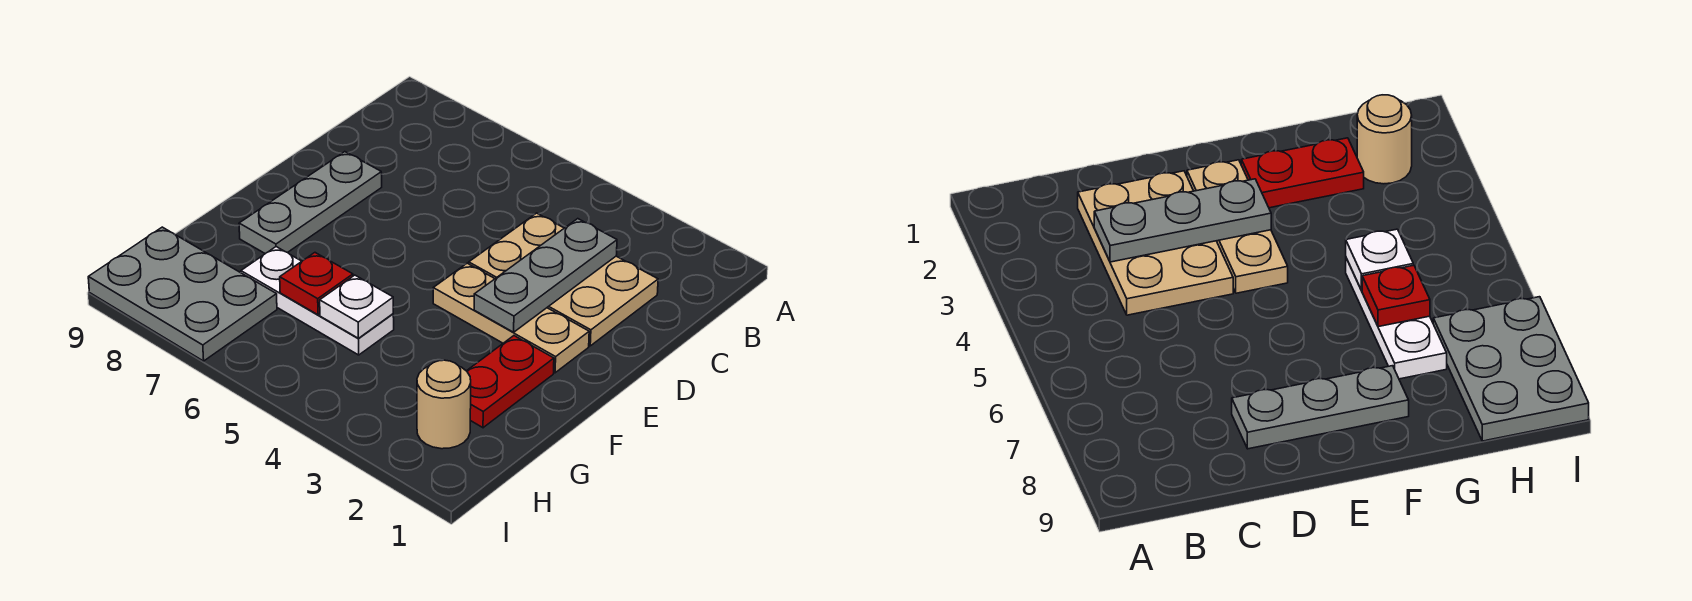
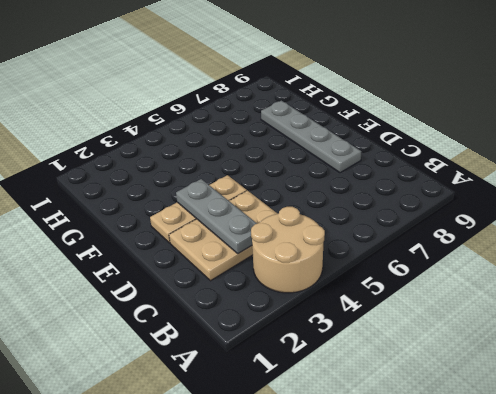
tan 2x2 round brick [251,207,325,293] -> none
grey 1x4 plate [261,101,362,173] -> grey 1x3 plate [239,152,382,254]
none -> red 1x2 plate [467,336,554,428]
none -> white 1x3 plate [241,247,394,355]

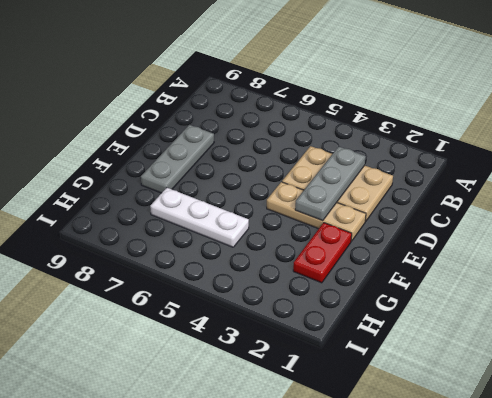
none -> tan 1x1 round brick [417,360,471,449]
none -> grey 2x3 plate [88,227,277,361]

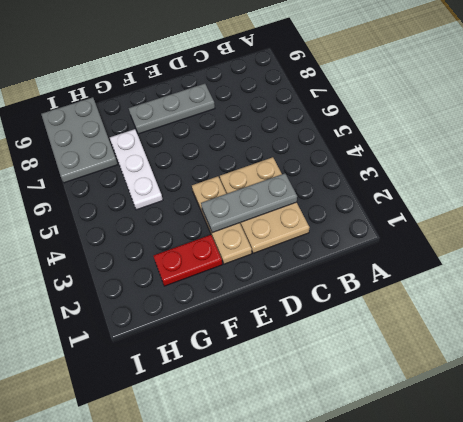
none -> tan 1x1 round brick [417,360,471,449]
none -> white 1x1 plate [320,275,393,338]

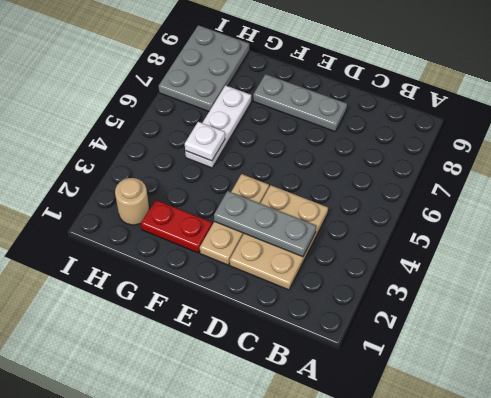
none -> red 1x1 plate [280,253,353,315]

